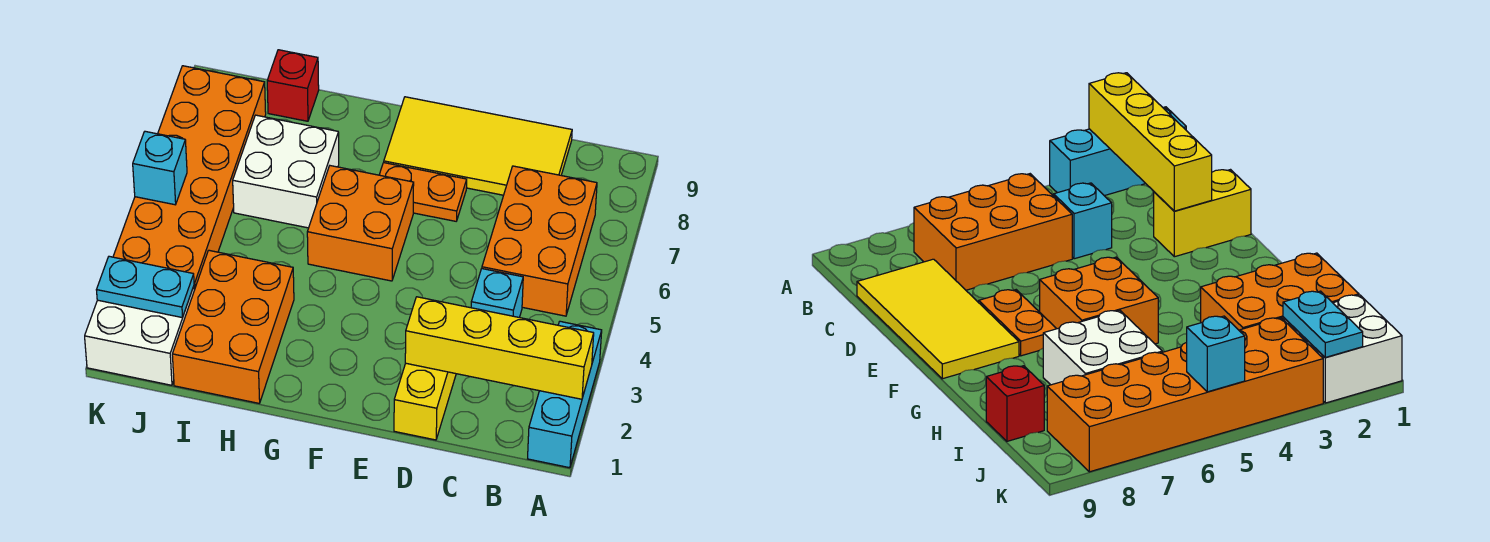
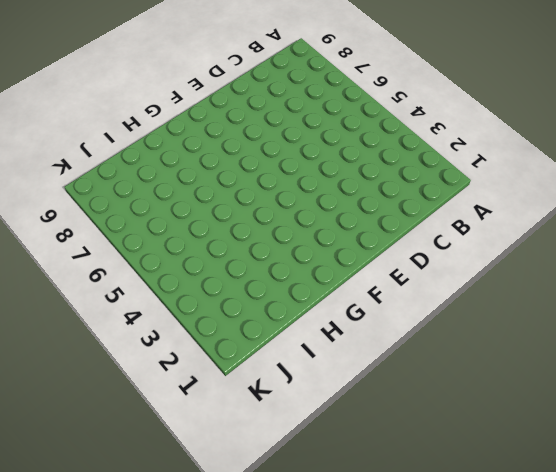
none -> cyan 1x3 brick [528,321,602,468]
none -> orange 2x3 brick [482,166,597,316]
none -> cyan 1x1 brick [471,269,523,318]

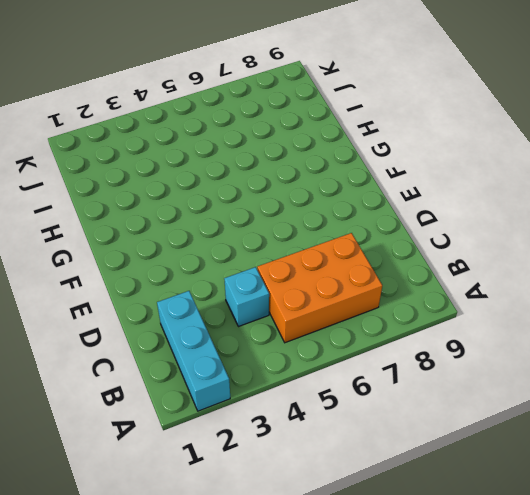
cyan 1x3 brick [157,291,230,411] -> cyan 1x3 brick turned to [528,321,602,468]
none -> yellow 2x4 tile [384,97,572,195]
none -> yellow 1x2 brick [394,363,456,440]
none -> orange 1x2 plate [379,163,467,221]

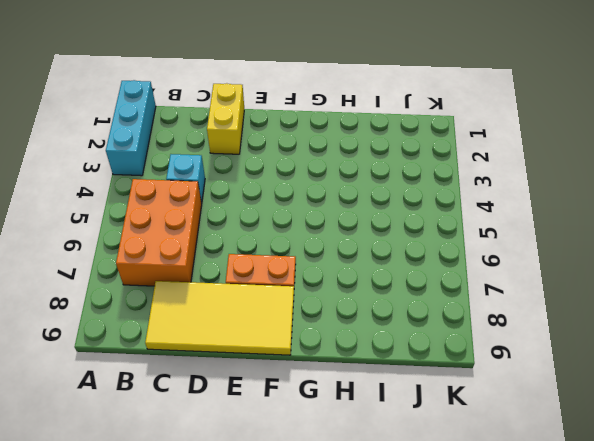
none -> orange 2x2 brick [307,166,414,281]
none -> orange 2x3 brick [172,250,294,403]
none -> white 2x2 brick [233,115,339,228]

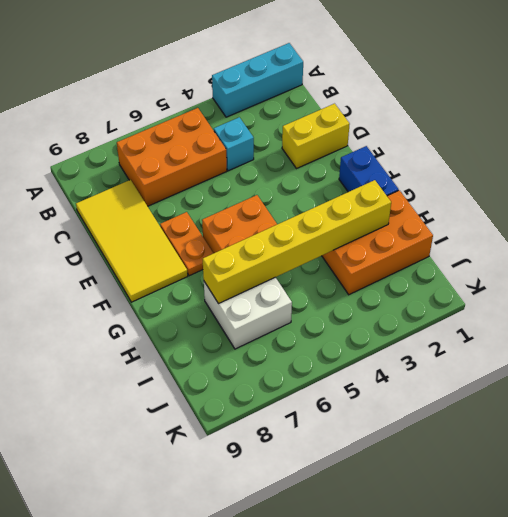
blue 1x2 brick [339,146,399,196] -> none
yellow 1x6 brick [203,180,391,304] -> none
none -> red 1x1 brick [267,50,319,121]
none -> white 2x2 brick [85,286,194,385]
none -> orange 2x6 brick [113,66,266,290]

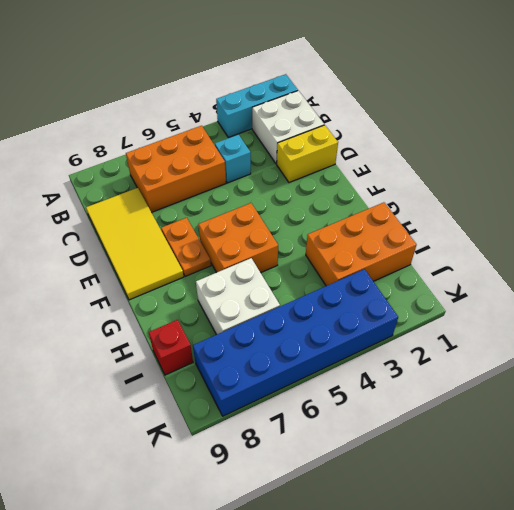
white 2x2 brick [252,91,324,164] -> white 2x2 brick moved to [85,286,194,385]
blue 2x6 brick [193,269,398,416] -> orange 2x6 brick [113,66,266,290]
none -> yellow 1x4 brick [405,297,594,399]
none -> cyan 1x2 plate [97,256,194,318]
none -> cyan 1x1 brick [133,131,187,205]

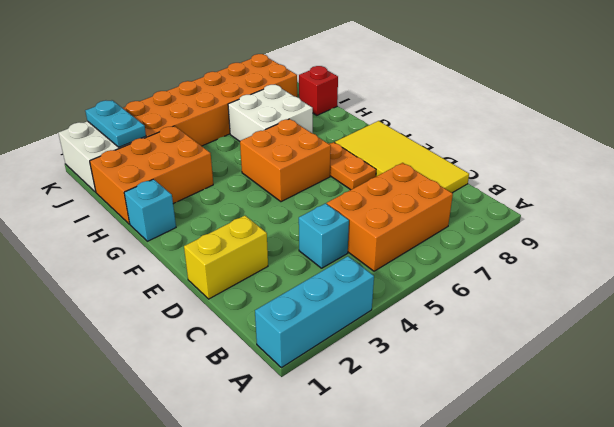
cyan 1x1 brick [124,179,176,241] -> cyan 1x1 brick moved to [133,131,187,205]
none -> yellow 1x4 brick [405,297,594,399]

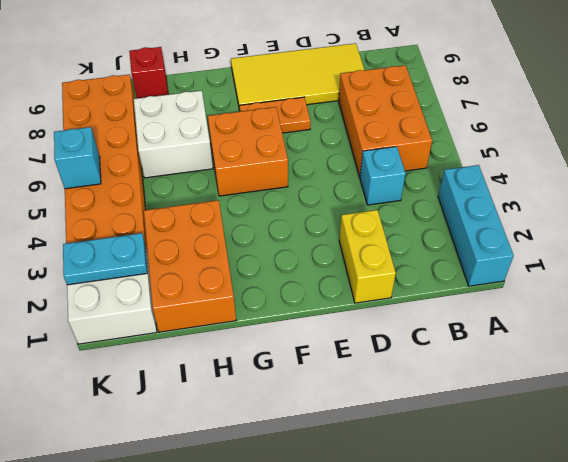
none -> yellow 1x4 brick [405,297,594,399]

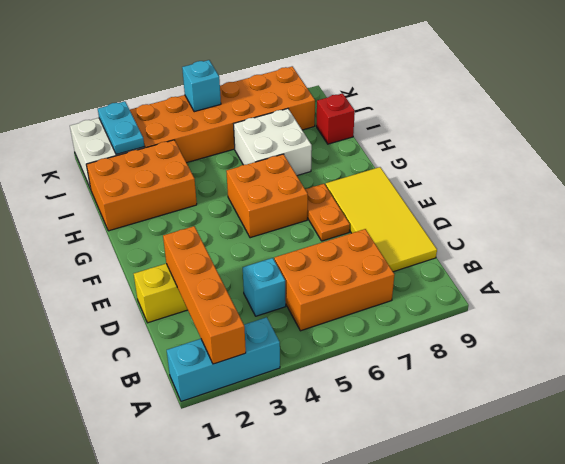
orange 1x4 brick [163,226,246,364] -> yellow 1x4 brick [405,297,594,399]

